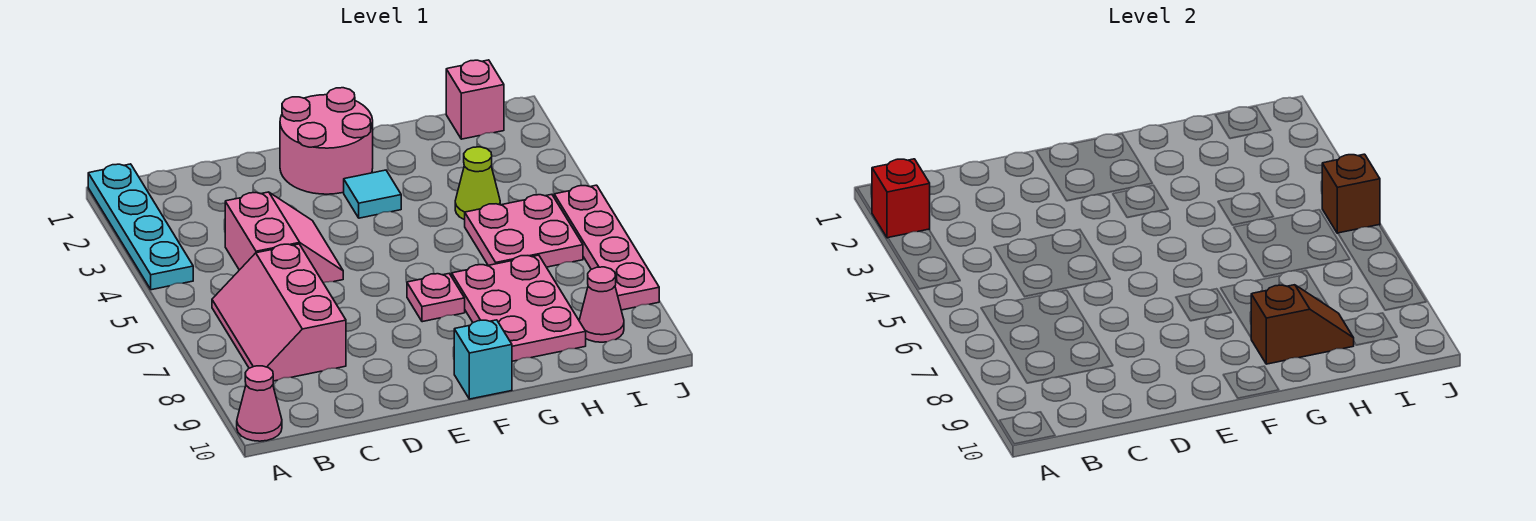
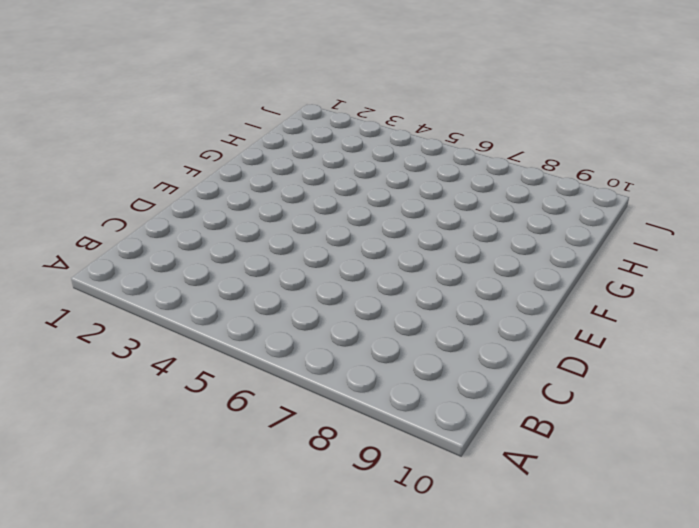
none -> cyan 1x4 plate [88,164,193,290]
none -> pink 1x1 cone [237,366,282,441]
none -> pink 2x3 slope [212,244,346,381]

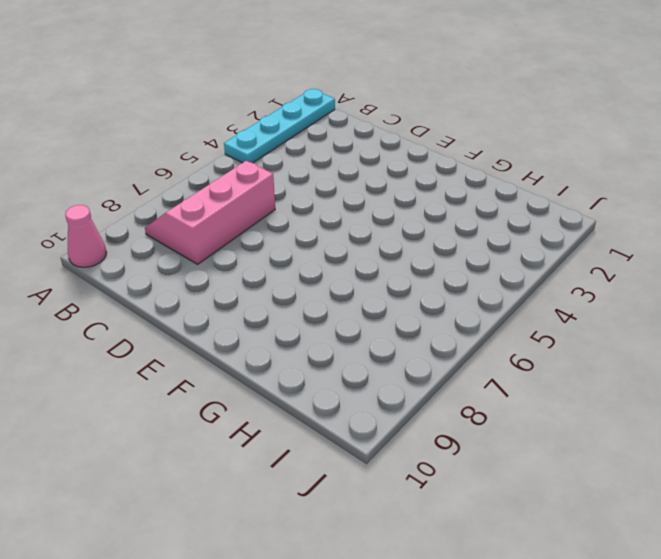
none -> pink 2x2 slope [225,192,343,283]
none -> pink 2x2 round brick [280,88,373,194]
none -> cyan 1x1 tile [344,170,401,218]

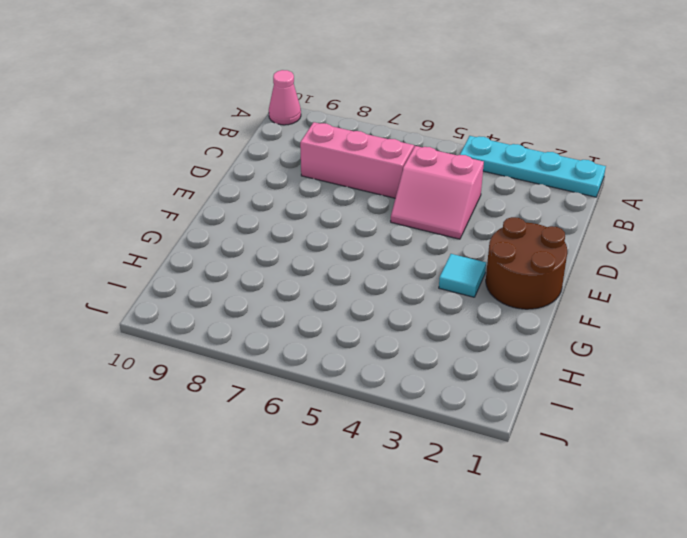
brown 2x2 round brick [486,217,567,309] -> pink 2x2 round brick [280,88,373,194]
none -> pink 1x1 plate [407,274,465,322]
none -> cyan 1x1 brick [454,320,512,399]
none -> pink 2x3 plate [452,255,586,361]

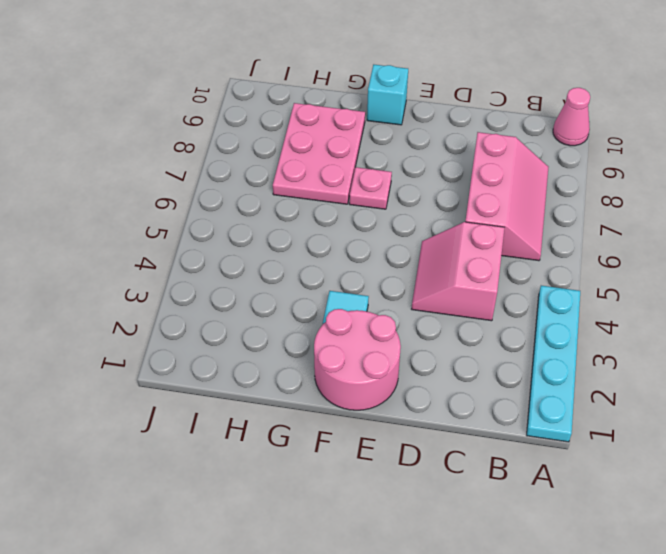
none -> lime 1x1 cone [455,147,500,220]
none -> pink 2x2 plate [465,194,583,267]
none -> pink 1x1 brick [446,60,504,139]

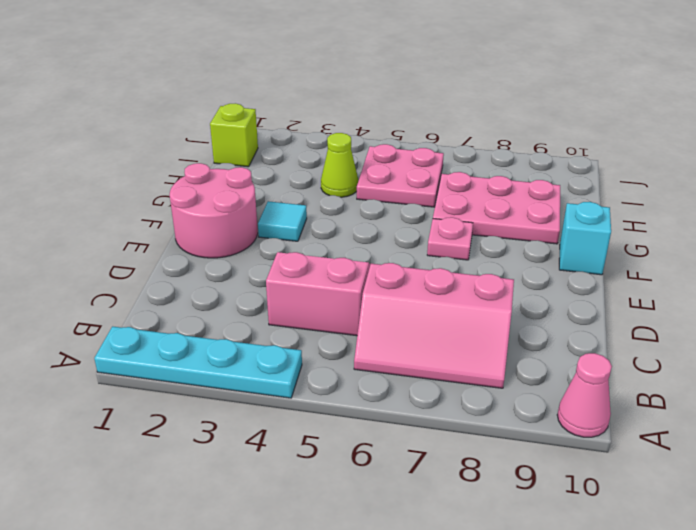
lime 1x1 brick [210,103,258,167] -> pink 1x1 brick [446,60,504,139]
none -> pink 1x1 cone [579,267,624,342]
none -> pink 1x4 plate [554,185,659,310]
none -> red 1x1 brick [872,159,930,238]

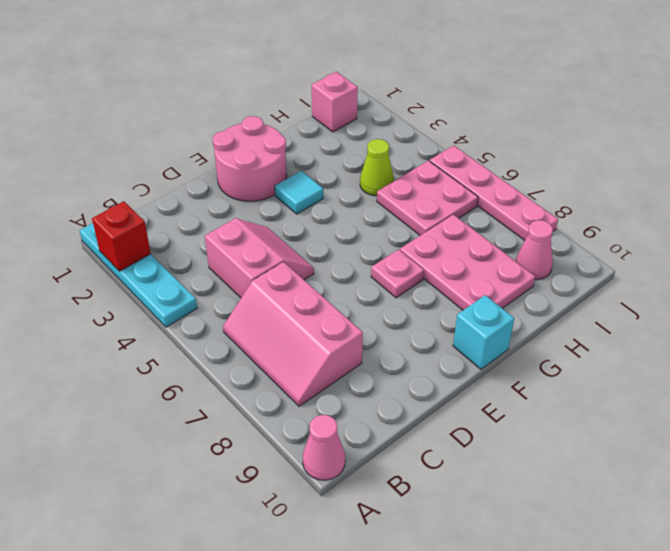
none -> brown 1x2 slope [1251,285,1354,364]
none -> brown 1x1 brick [1322,154,1380,233]

